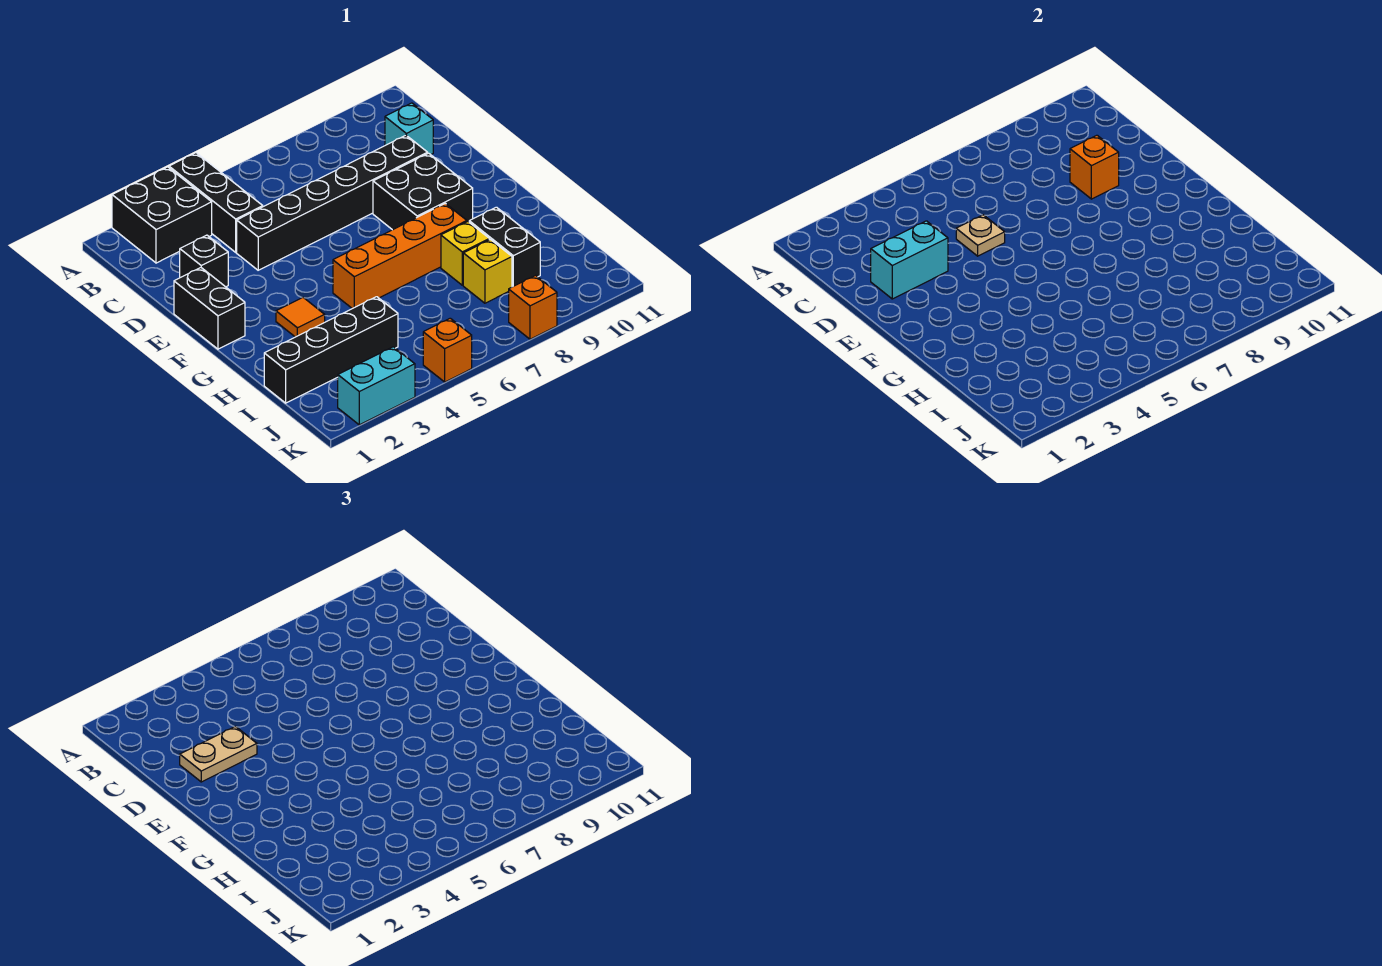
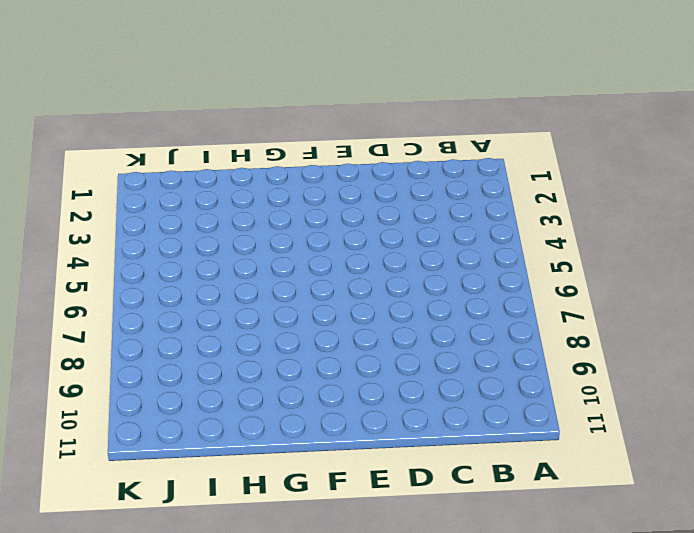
none -> black 2x2 brick [112,167,212,263]
none -> black 1x3 brick [169,153,263,252]
none -> cyan 1x1 brick [385,103,433,155]

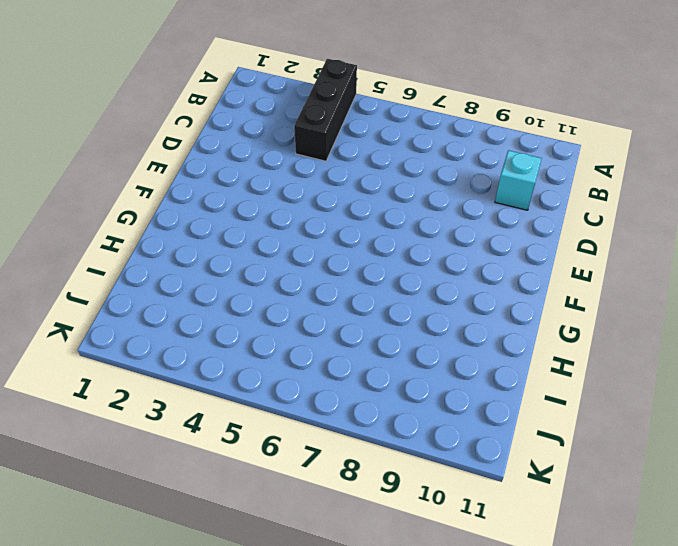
none -> black 2x2 brick [112,167,212,263]
none -> black 1x1 brick [180,235,228,287]
none -> black 1x6 brick [237,135,428,270]

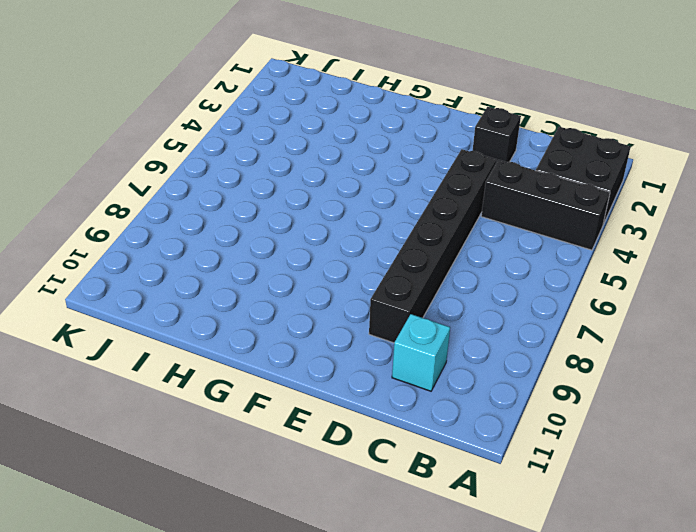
none -> black 1x2 brick [174,268,245,349]
none -> black 2x2 brick [373,153,473,230]
none -> orange 1x1 tile [276,298,325,337]

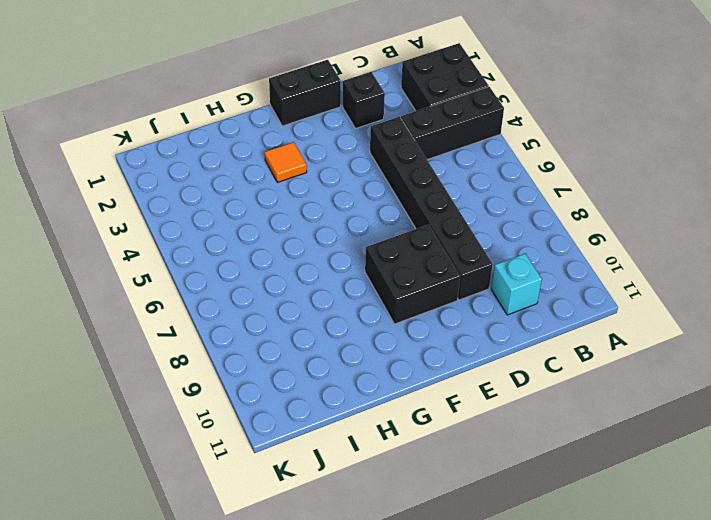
none -> orange 1x4 brick [333,203,467,309]
none -> yellow 1x1 brick [441,222,489,285]
none -> black 1x2 brick [469,207,540,287]

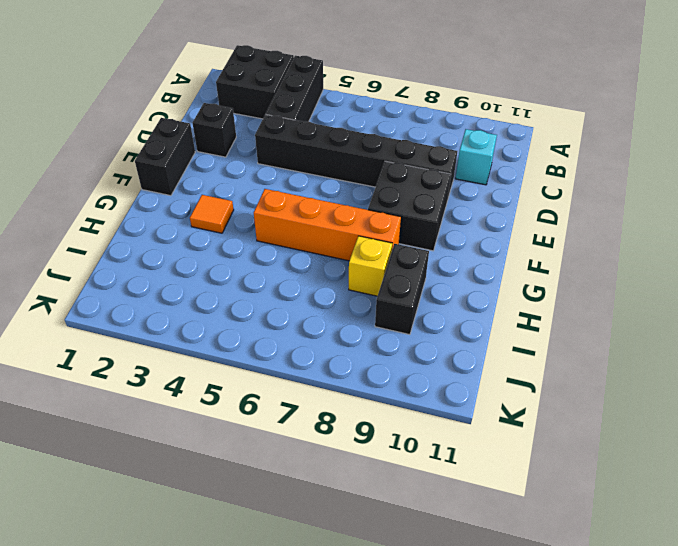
none -> black 1x4 brick [264,297,398,403]
none -> yellow 1x1 brick [463,240,512,303]
none -> cyan 1x2 brick [338,347,415,425]

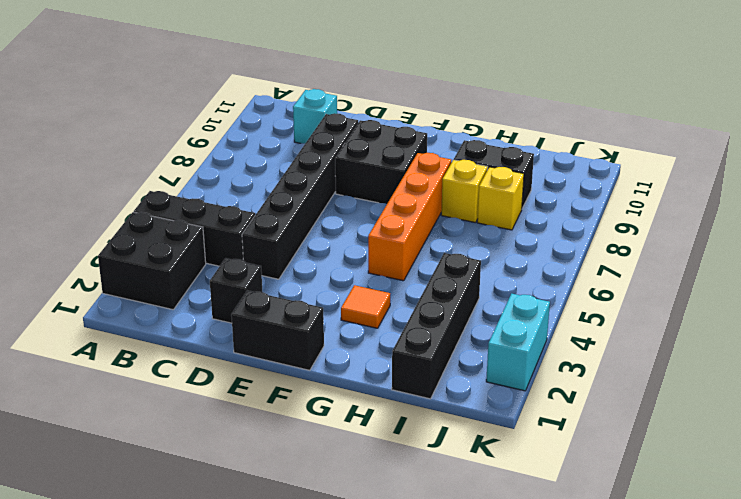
none -> orange 1x1 brick [423,318,472,382]
none -> orange 1x1 brick [509,275,557,339]
none -> cyan 1x2 brick [871,221,948,299]

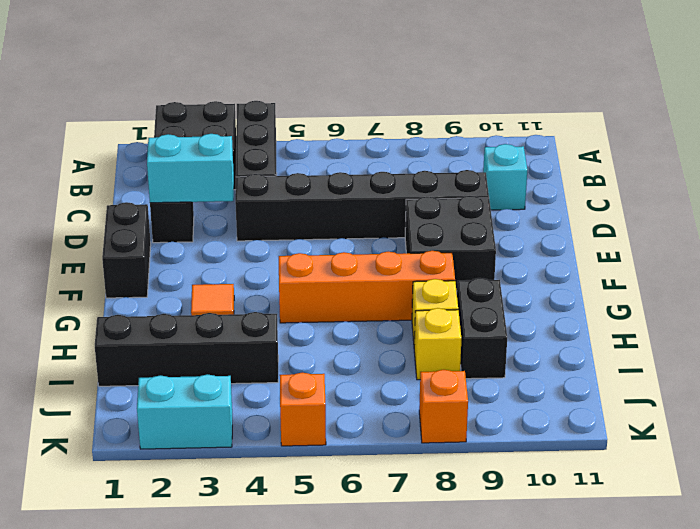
none -> tan 1x1 plate [956,215,1005,256]
none -> orange 1x1 brick [1070,135,1119,199]
none -> tan 1x2 plate [180,726,257,782]

